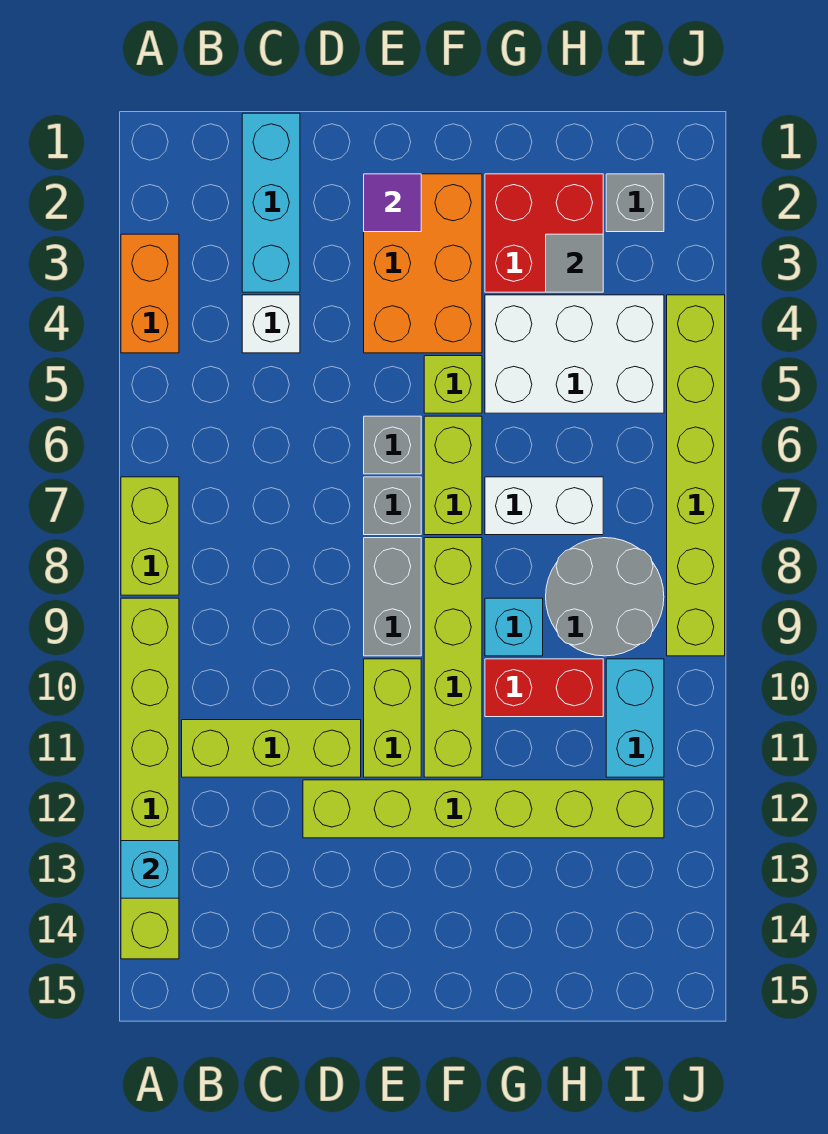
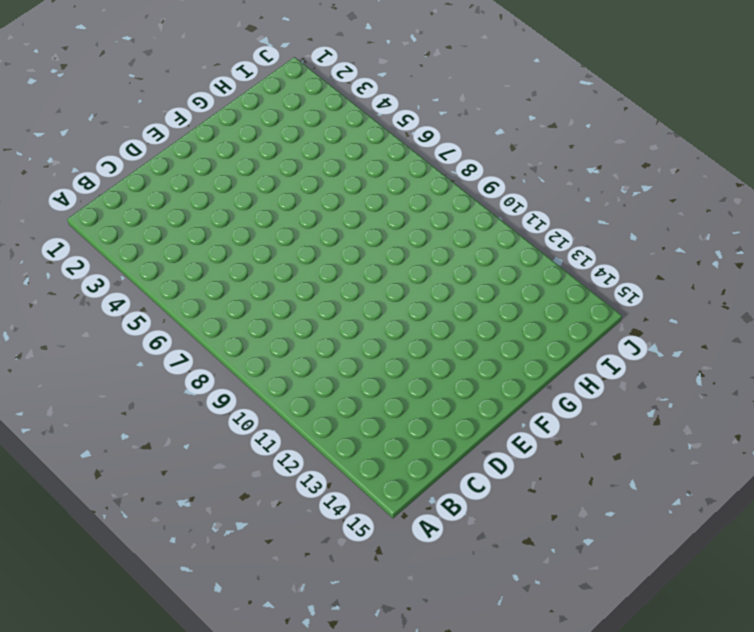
none -> orange 1x2 brick [121,234,179,353]
none -> lime 1x2 brick [121,477,179,595]
none -> lime 1x6 brick [121,598,179,959]

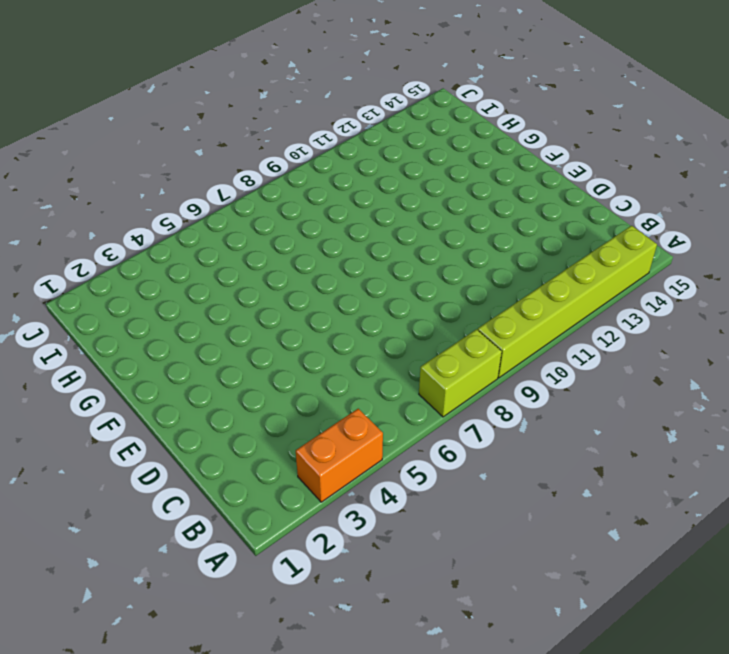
none -> lime 1x3 brick [182,720,361,777]
none -> cyan 1x3 brick [242,113,300,292]
none -> white 1x1 brick [242,295,300,353]

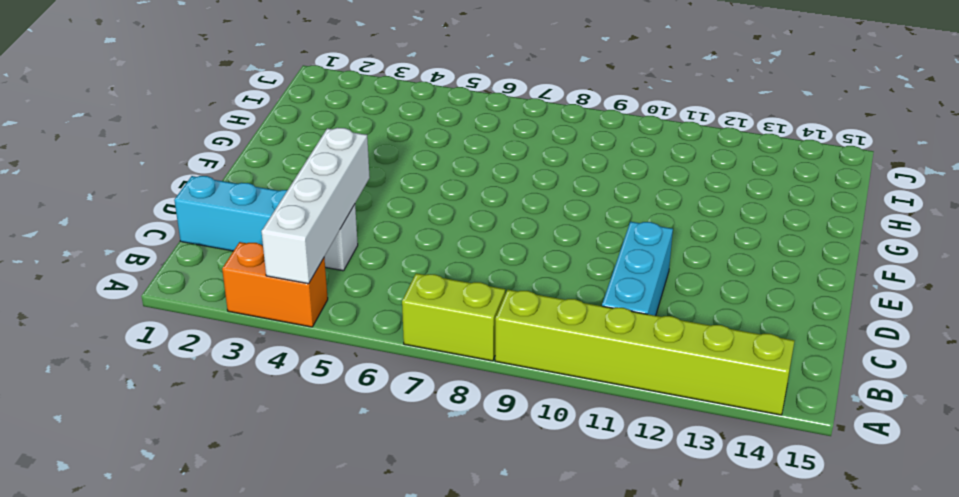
white 1x4 brick [261,128,370,284] -> none
cyan 1x3 brick [602,222,673,316] -> lime 1x3 brick [182,720,361,777]
none -> lime 1x6 brick [303,780,664,838]
none -> orange 2x3 brick [364,174,482,353]
none -> grey 1x1 brick [364,416,421,474]

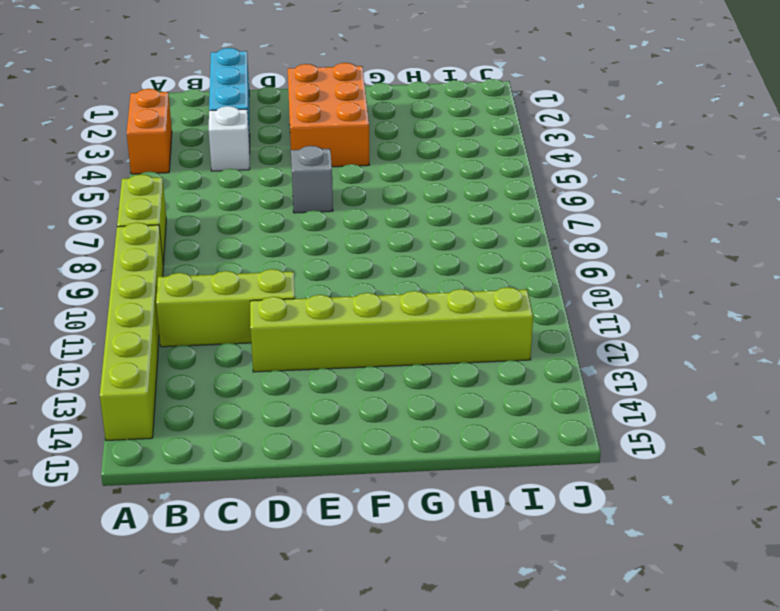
none -> grey 1x1 brick [364,477,421,535]
none -> grey 1x2 brick [364,538,421,656]
none -> lime 1x2 brick [364,659,421,777]

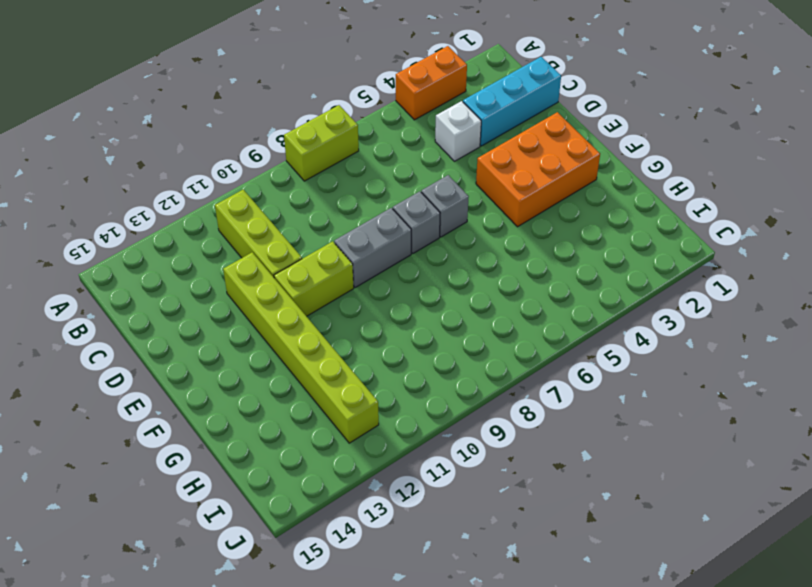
none -> lime 1x6 brick [121,598,179,959]
none -> lime 1x1 brick [424,356,482,413]
none -> lime 1x2 brick [424,416,482,535]

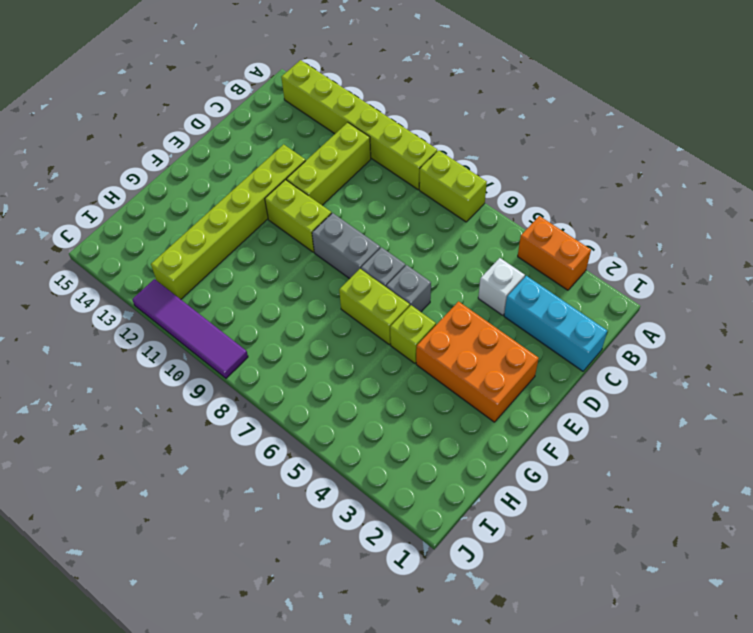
purple 1x4 tile [132,279,248,378] -> lime 1x6 brick [667,295,725,656]
none -> lime 1x4 brick [424,538,482,777]
none -> red 2x2 brick [485,174,603,292]
none -> white 2x3 brick [485,295,664,413]

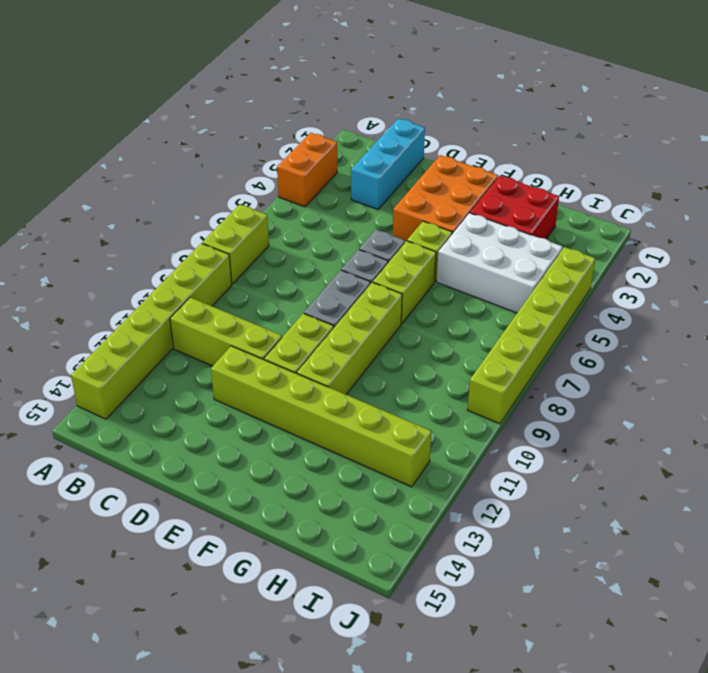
none -> white 1x1 brick [242,295,300,353]
none -> white 1x2 brick [485,477,603,535]
none -> cyan 1x1 brick [485,598,543,656]

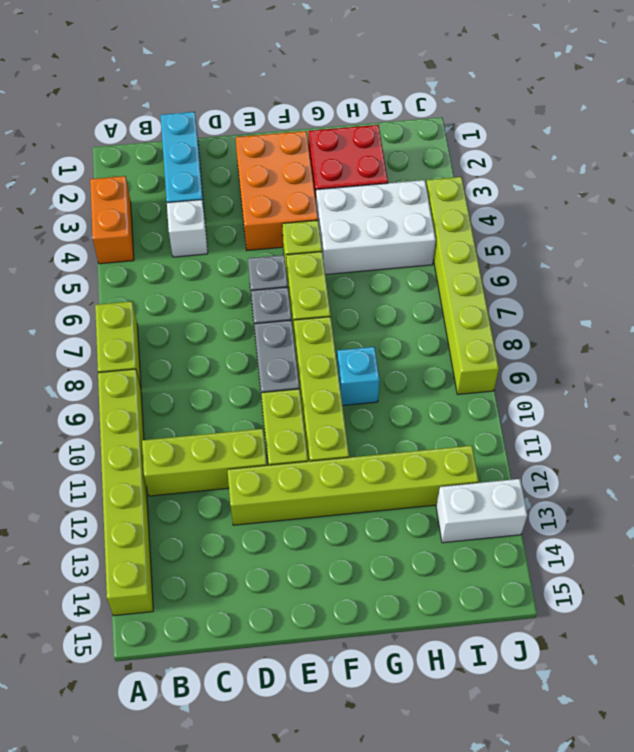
white 1x2 brick [436,479,527,543] -> white 1x2 brick moved to [485,477,603,535]
none -> red 1x2 brick [485,659,603,717]
none -> grey 2x2 round brick [546,538,664,656]
none -> grey 1x1 brick [606,174,664,232]

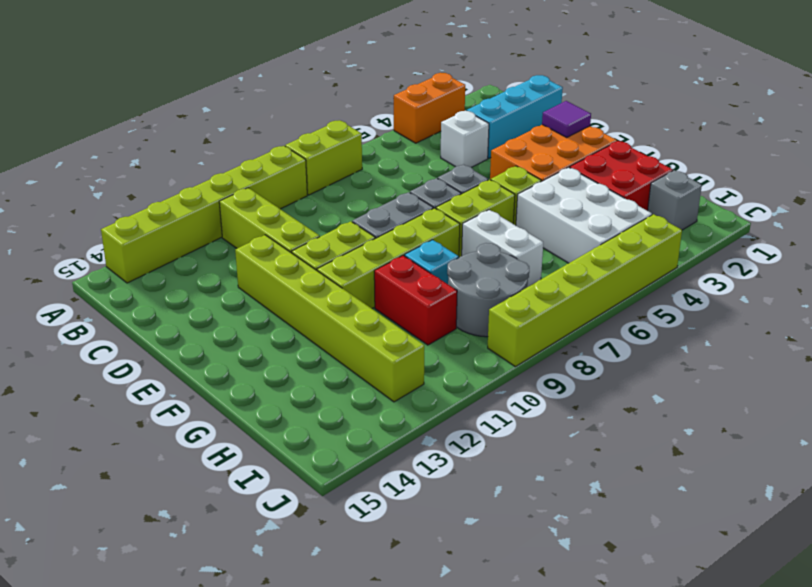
none -> cyan 1x2 brick [606,659,664,777]
none -> cyan 1x1 brick [121,841,179,898]
none -> grey 1x1 tile [546,234,603,292]

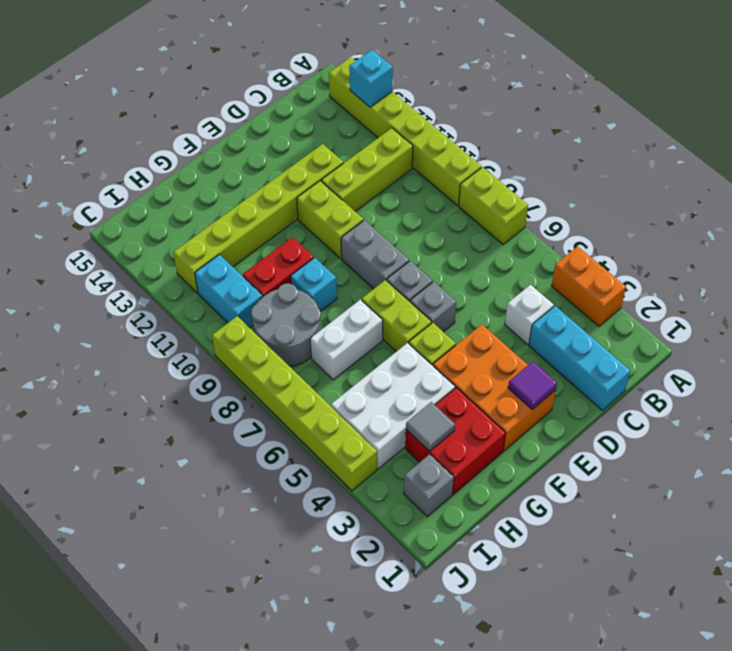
none -> lime 1x4 brick [424,538,482,777]

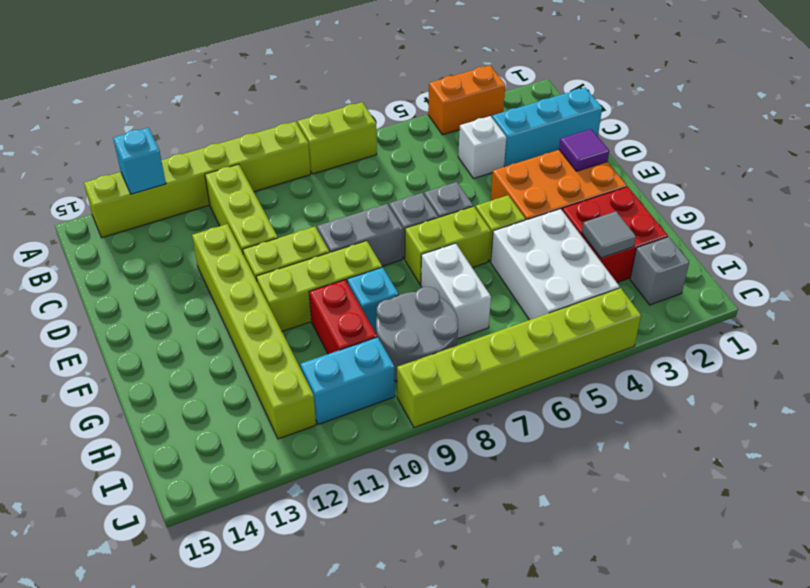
lime 1x3 brick [256,241,382,331] -> lime 1x4 brick [424,538,482,777]

